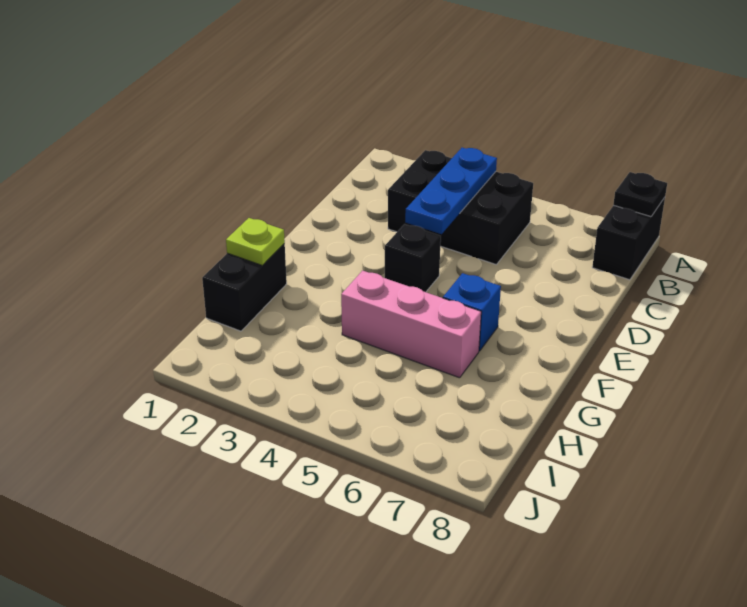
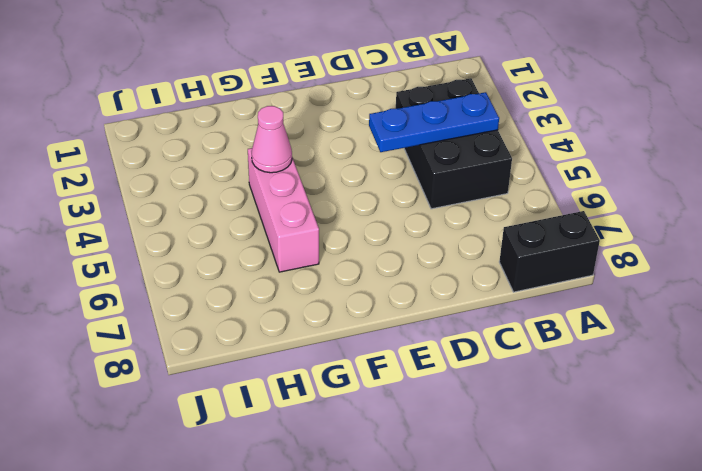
pink 1x1 cone [252,106,292,173] -> none
none -> black 1x1 brick [385,224,441,292]
none -> blue 1x1 brick [443,273,501,351]

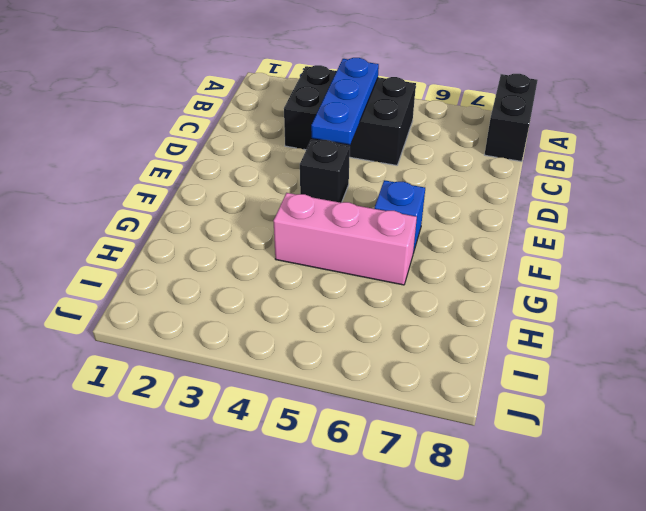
none -> black 1x2 brick [202,244,287,331]
none -> black 1x1 plate [613,172,667,217]

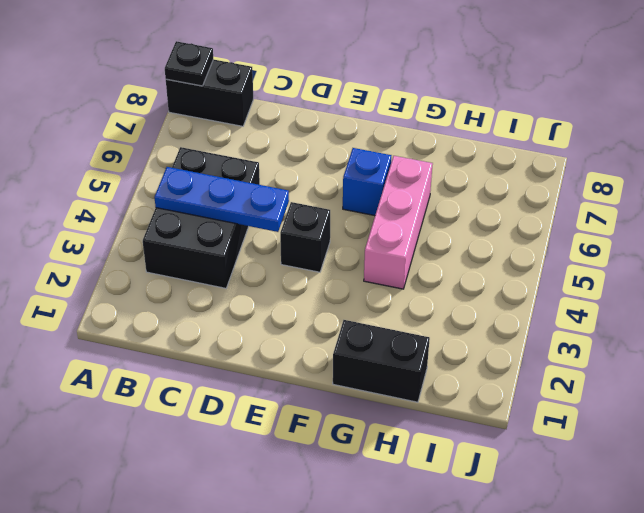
none -> lime 1x1 plate [226,218,285,266]

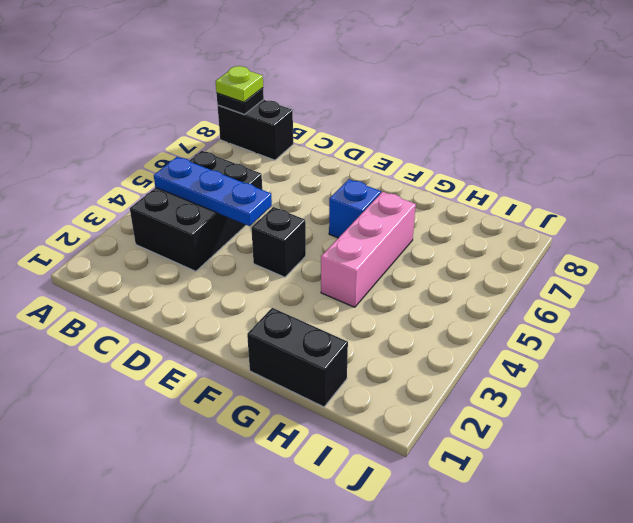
lime 1x1 plate [216,66,263,102] -> lime 1x1 plate moved to [226,218,285,266]

